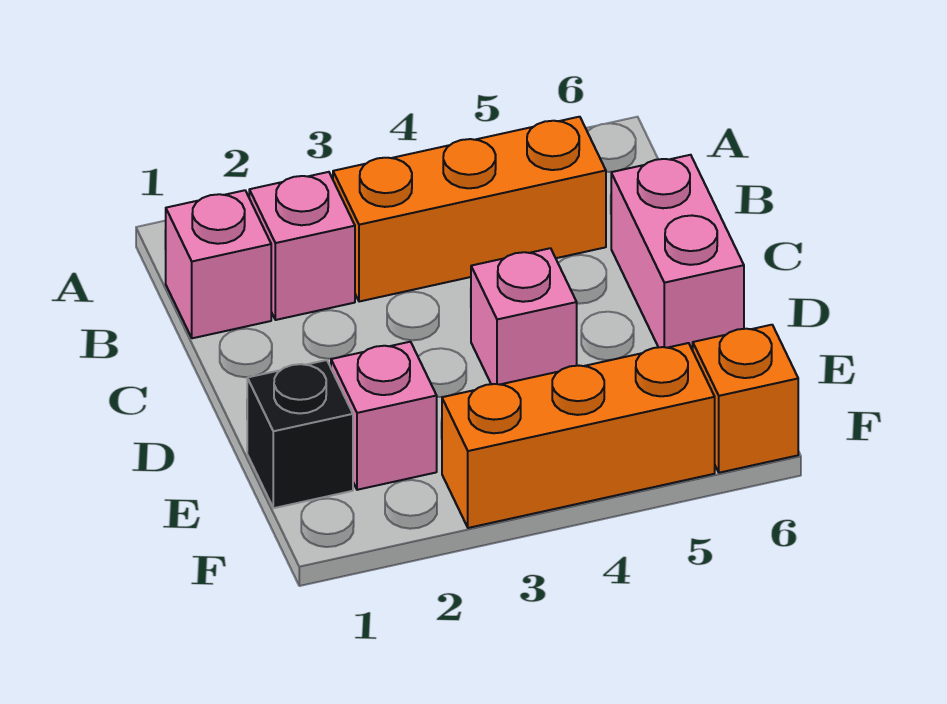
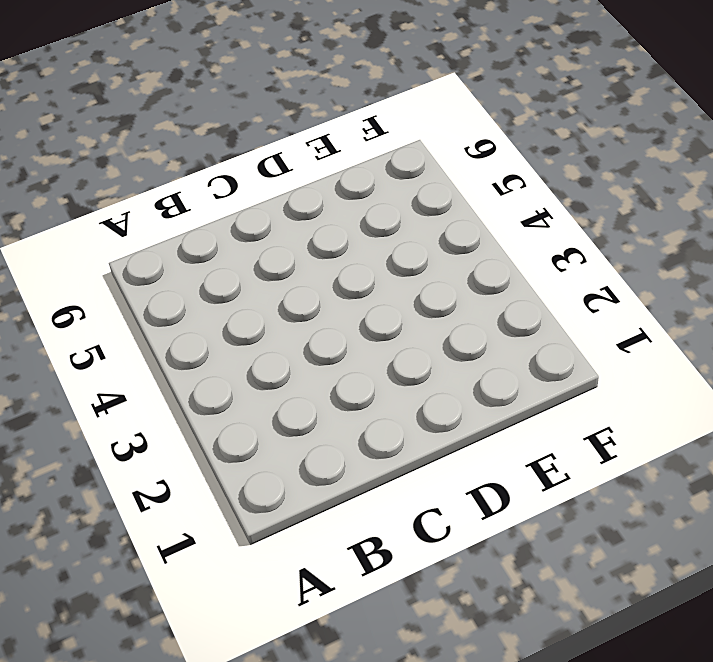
none -> pink 1x1 brick [165,190,271,338]
none -> pink 1x1 brick [249,172,355,320]

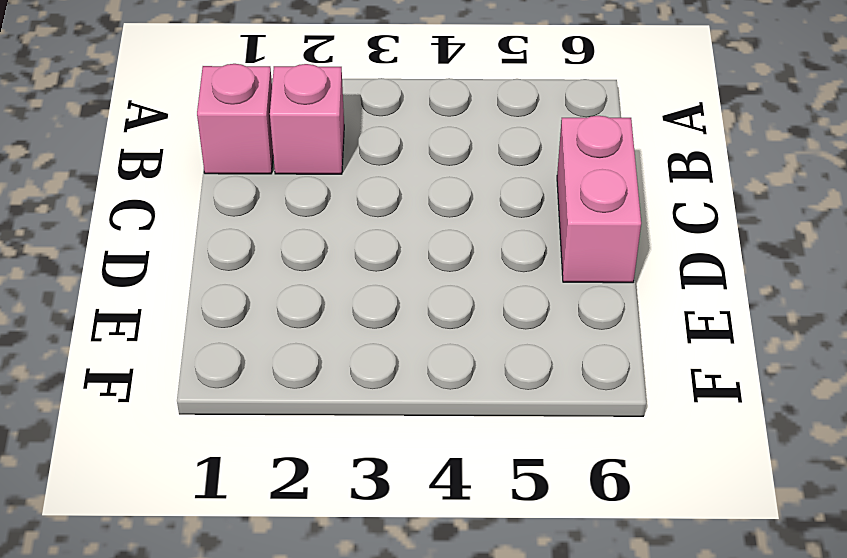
none -> orange 1x3 brick [333,117,606,302]
none -> pink 1x1 brick [471,248,577,384]

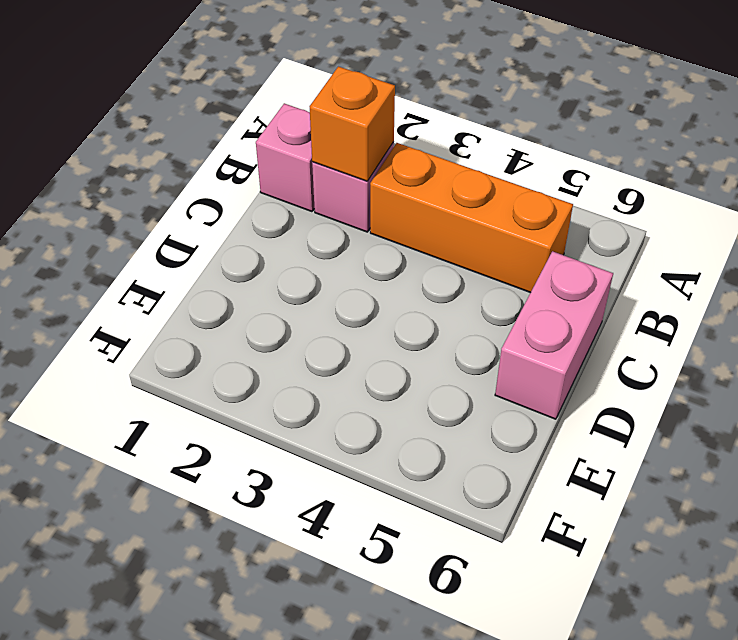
orange 1x1 brick [309,67,395,181] -> orange 1x1 brick moved to [693,325,798,473]
none -> pink 1x1 brick [471,248,577,384]
none -> black 1x1 brick [247,360,353,508]

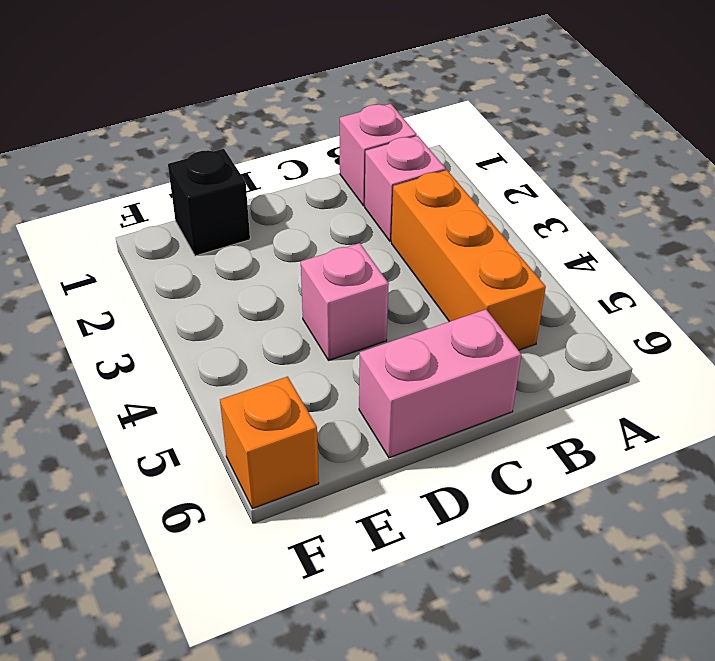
none -> pink 1x1 brick [331,342,437,490]
none -> orange 1x3 brick [442,343,715,528]

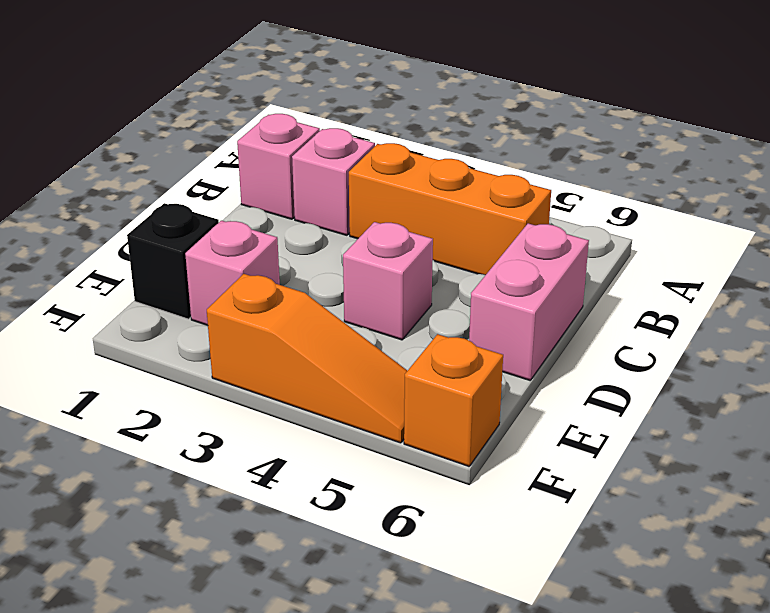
orange 1x3 slope [207,274,407,443] -> orange 1x3 brick [442,343,715,528]

